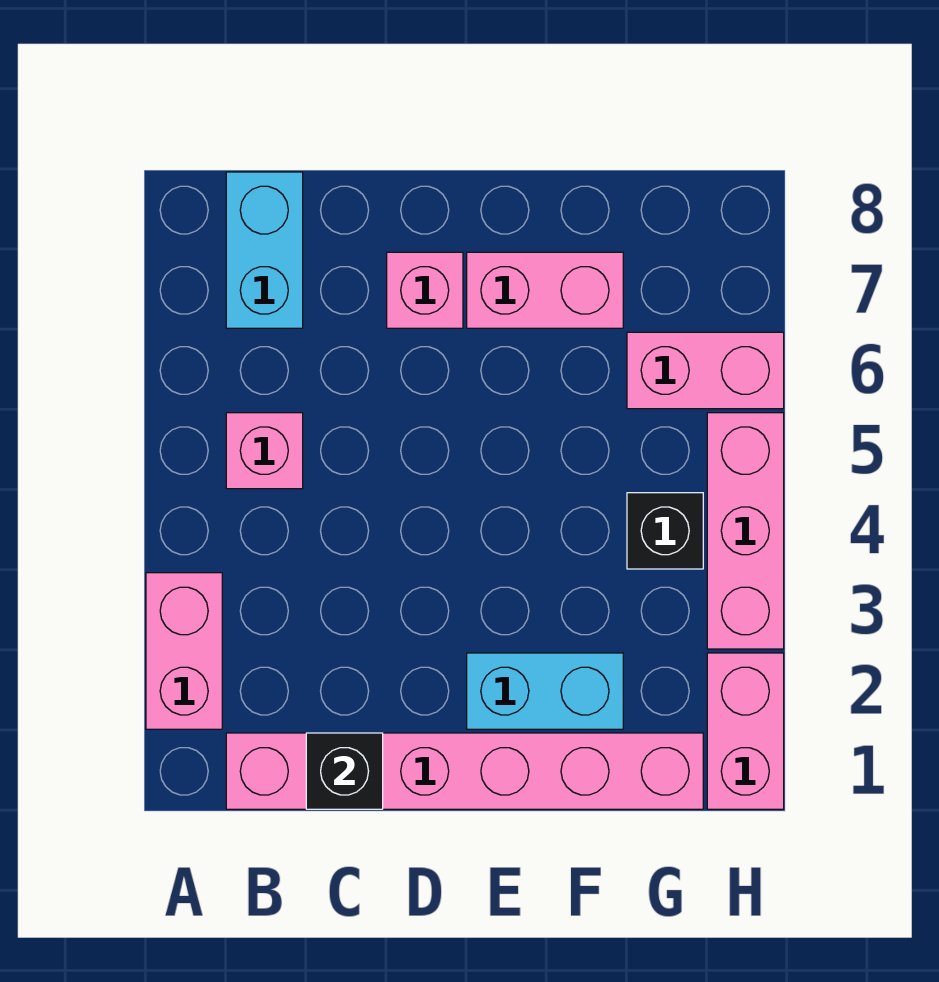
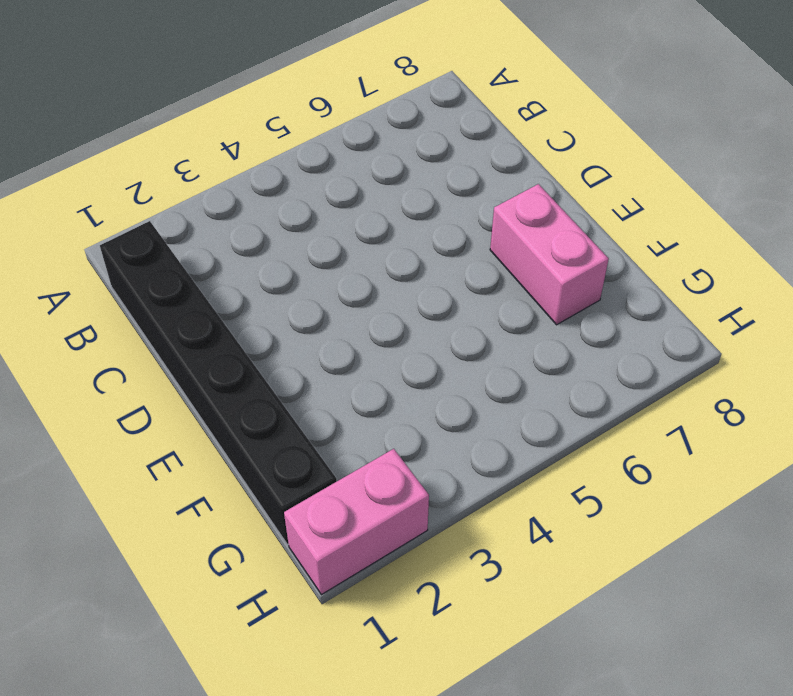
black 1x6 brick [100,221,337,545] -> pink 1x6 brick [226,733,703,809]
none -> pink 1x2 brick [146,573,222,729]
none -> pink 1x1 brick [226,413,303,489]
none -> cyan 1x2 brick [226,172,303,328]

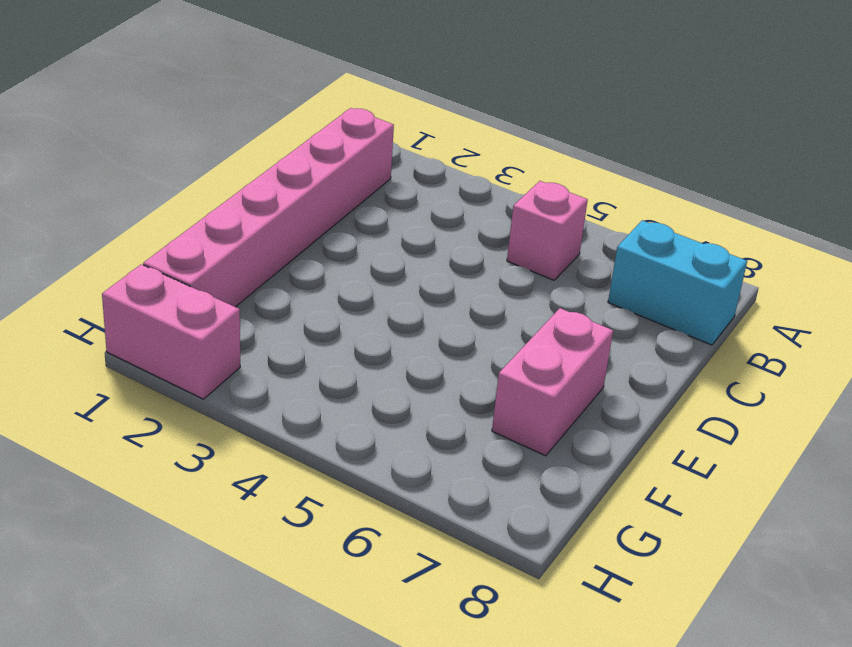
none -> pink 1x2 brick [146,573,222,729]
none -> pink 1x1 brick [387,252,463,328]
none -> cyan 1x2 brick [467,653,623,729]

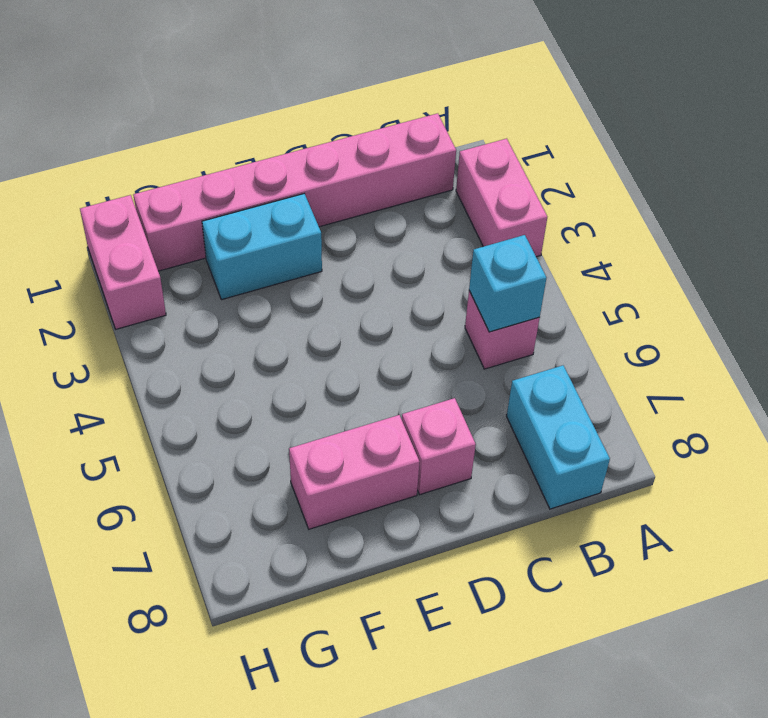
cyan 1x1 brick [469,235,546,332] -> none
none -> black 1x1 brick [627,493,703,569]
none -> pink 1x2 brick [627,332,784,409]
none -> pink 1x3 brick [707,413,784,649]

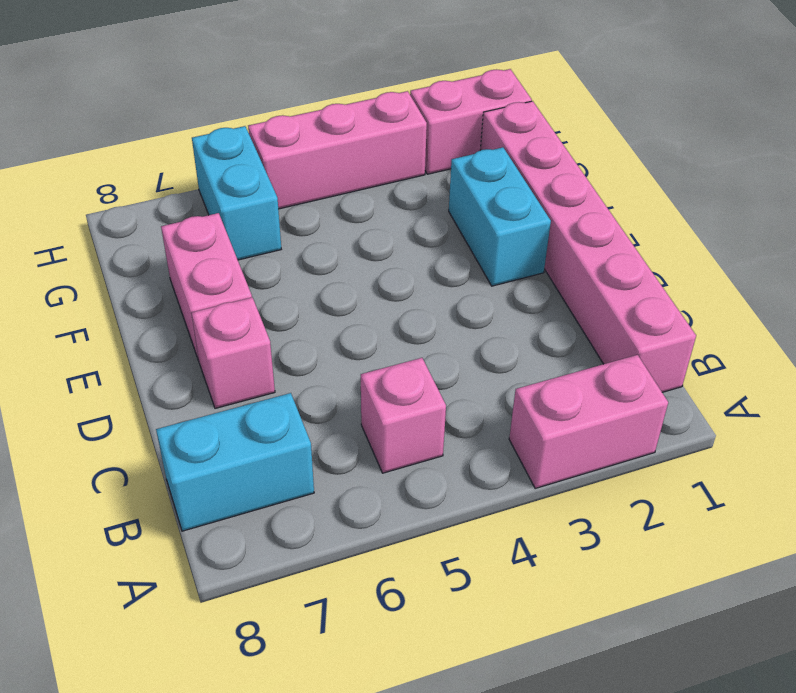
cyan 1x2 brick [192,126,281,260] -> pink 1x2 brick [627,332,784,409]
none -> black 1x1 brick [627,493,703,569]
none -> black 1x1 brick [306,733,383,809]

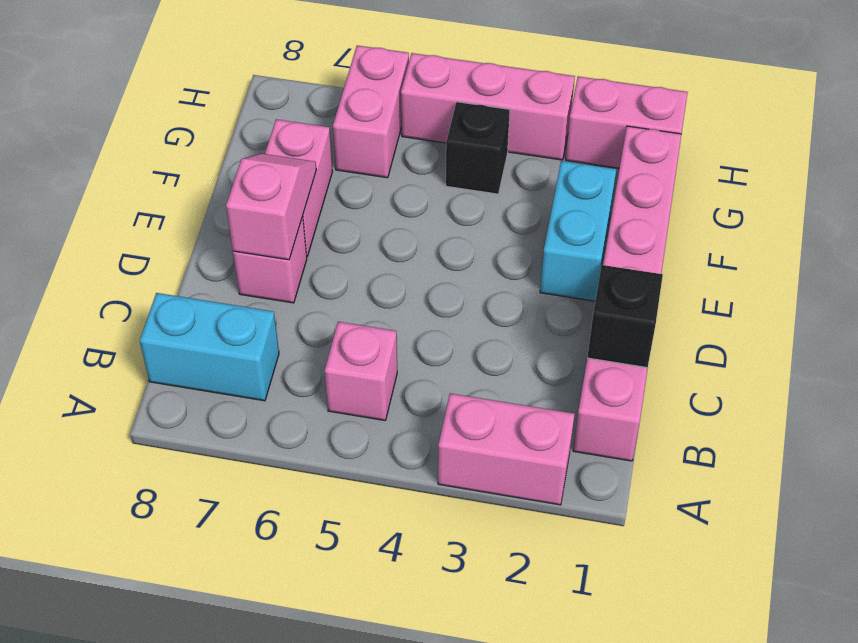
pink 1x2 slope [226,154,316,260] -> none

